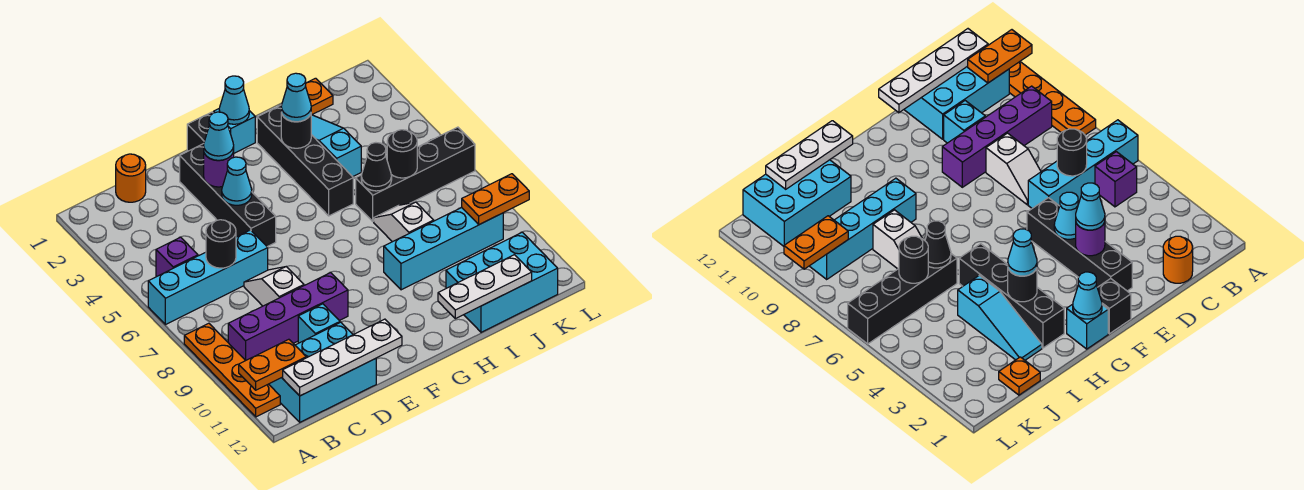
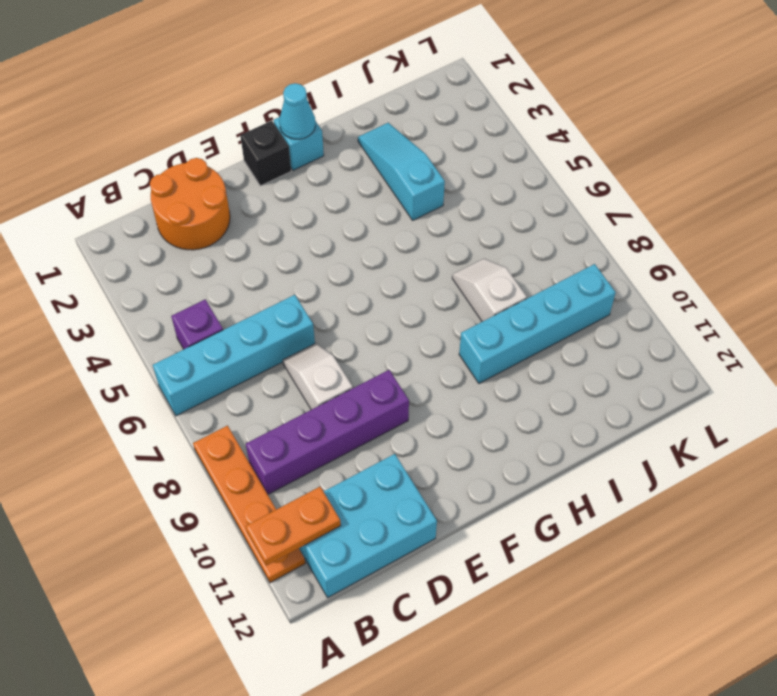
orange 2x2 round brick [150,158,230,250] -> orange 1x1 round brick [116,154,146,202]
none -> cyan 1x1 brick [298,304,340,343]
none -> black 1x4 brick [180,144,276,247]
none -> black 1x4 brick [257,105,353,216]
none -> black 1x4 brick [356,127,475,221]

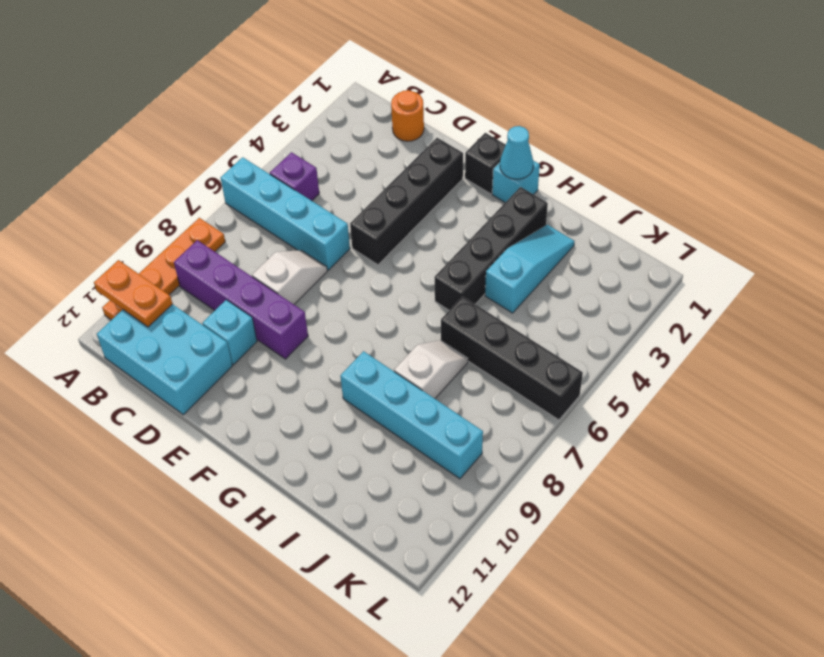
none -> cyan 2x3 brick [446,232,558,332]
none -> orange 1x1 plate [305,78,333,115]
none -> white 1x4 plate [283,319,402,396]
none -> black 1x1 round brick [206,220,236,268]

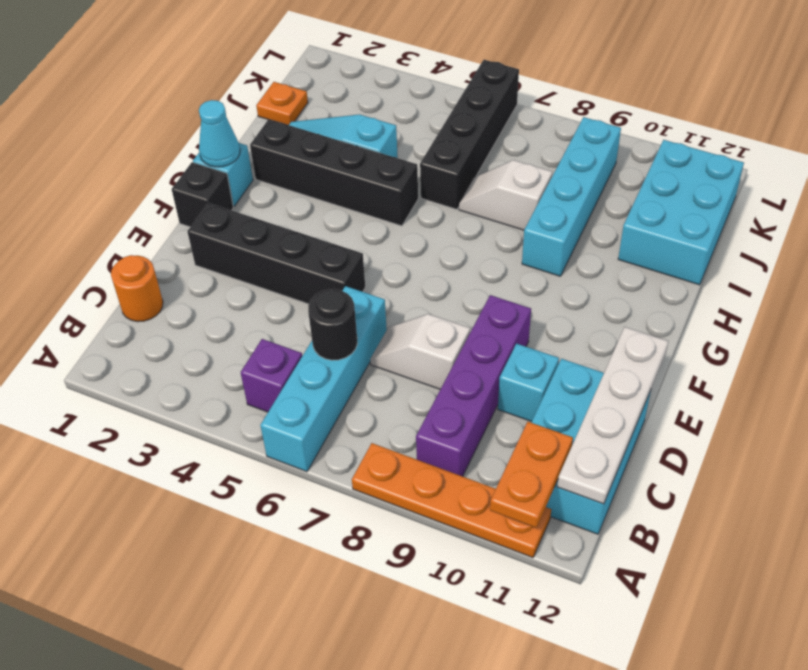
none -> purple 1x1 round brick [204,151,234,187]
none -> cyan 1x1 cone [222,157,252,205]
none -> black 1x1 round brick [281,112,311,148]
none -> white 1x3 plate [438,255,532,319]

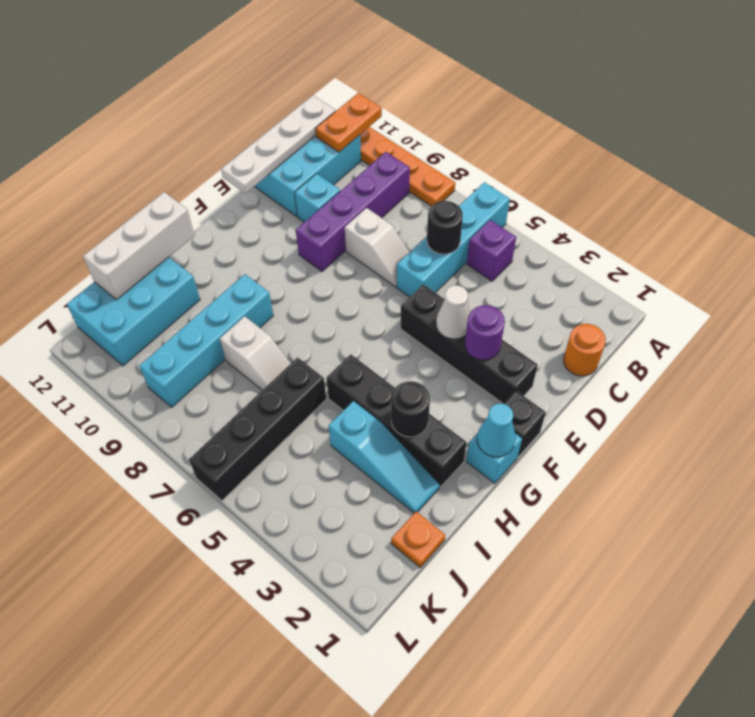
white 1x1 cone [436,286,470,339] -> cyan 1x1 cone [222,157,252,205]
white 1x3 brick [83,192,195,300] -> white 1x3 plate [438,255,532,319]
none -> black 1x1 cone [361,143,392,191]
none -> black 1x1 round brick [387,130,417,178]
none -> orange 1x2 plate [462,174,529,225]
none -> cyan 1x1 cone [204,112,234,160]

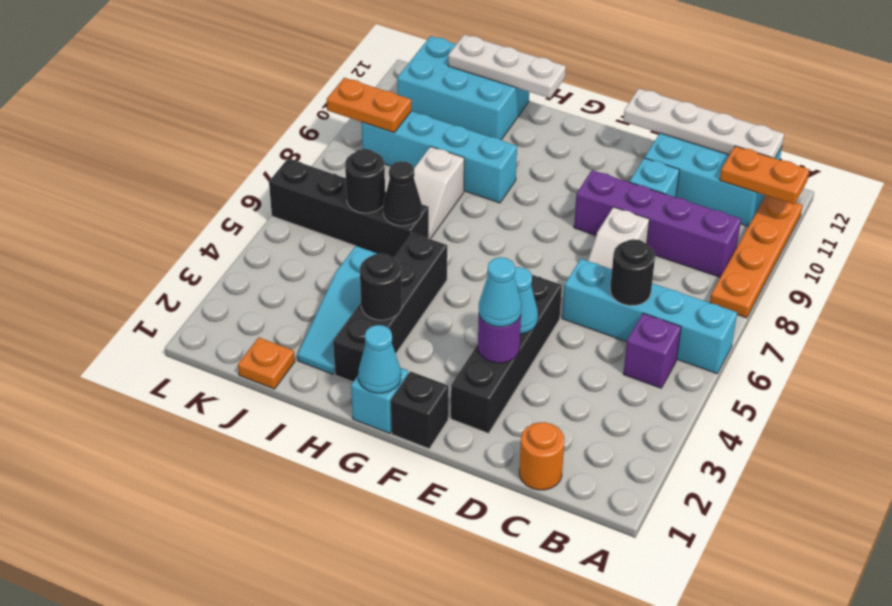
none -> cyan 1x1 cone [281,73,311,122]

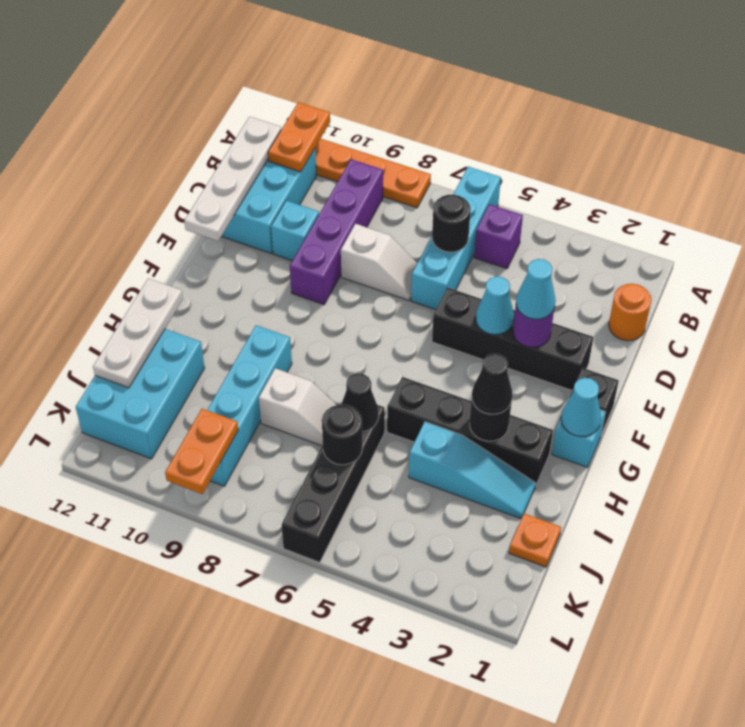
black 1x1 cone [472,353,512,414] -> cyan 1x1 cone [281,73,311,122]

